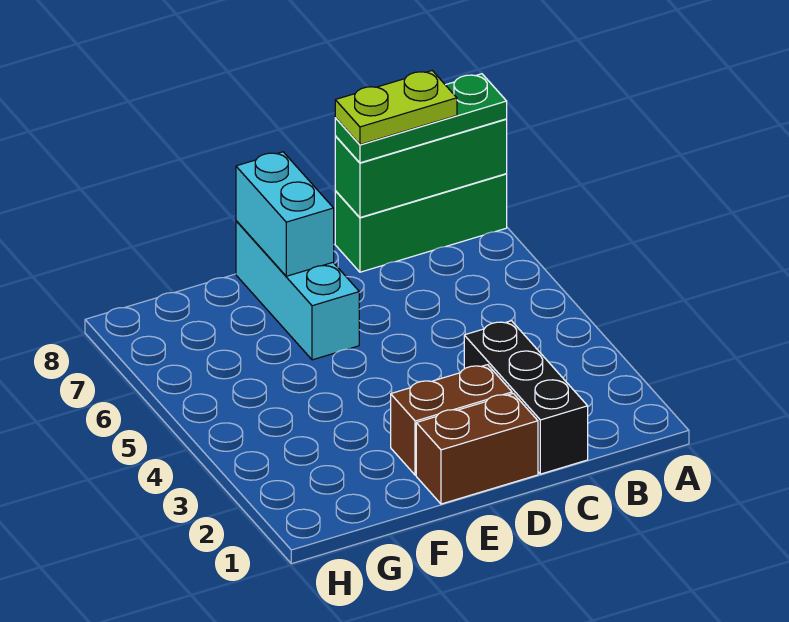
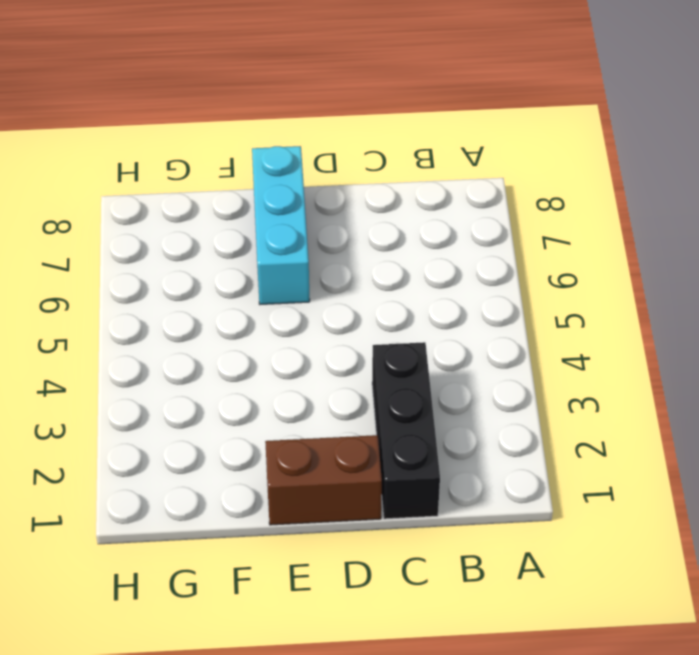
none -> green 1x3 brick [335,174,507,272]
none -> brown 1x2 brick [391,365,512,475]

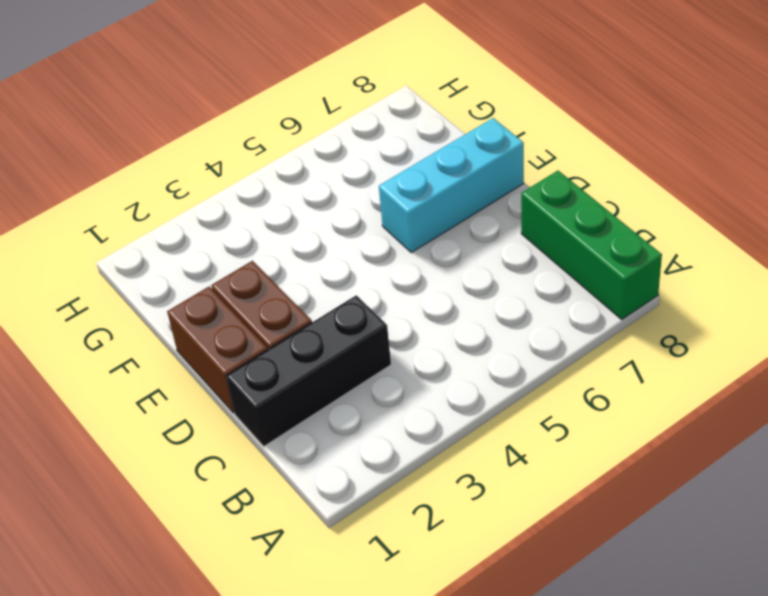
none -> green 1x3 brick [335,119,507,217]
none -> cyan 1x2 brick [236,152,334,276]

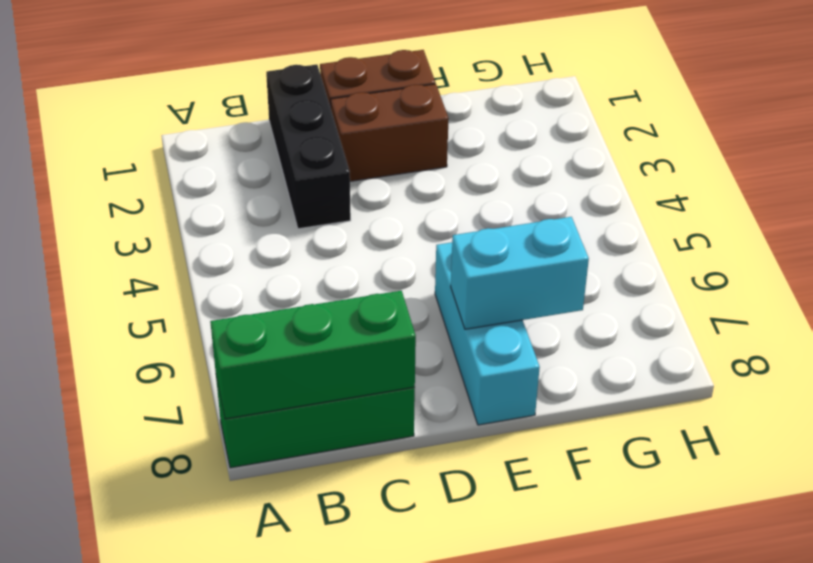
cyan 1x2 brick [451,217,589,329] -> cyan 1x2 brick turned to [236,152,334,276]
none -> green 1x3 plate [335,74,507,163]
none -> lime 1x2 plate [335,71,457,145]

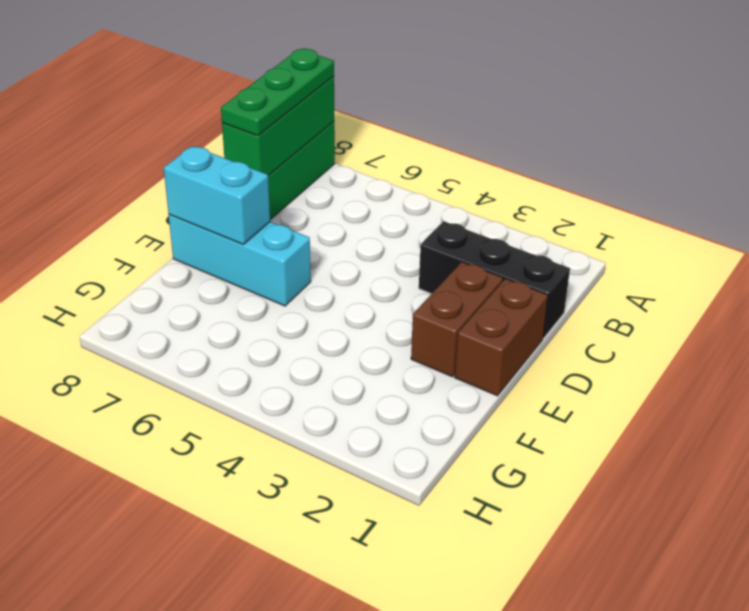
none -> lime 1x2 plate [335,71,457,145]

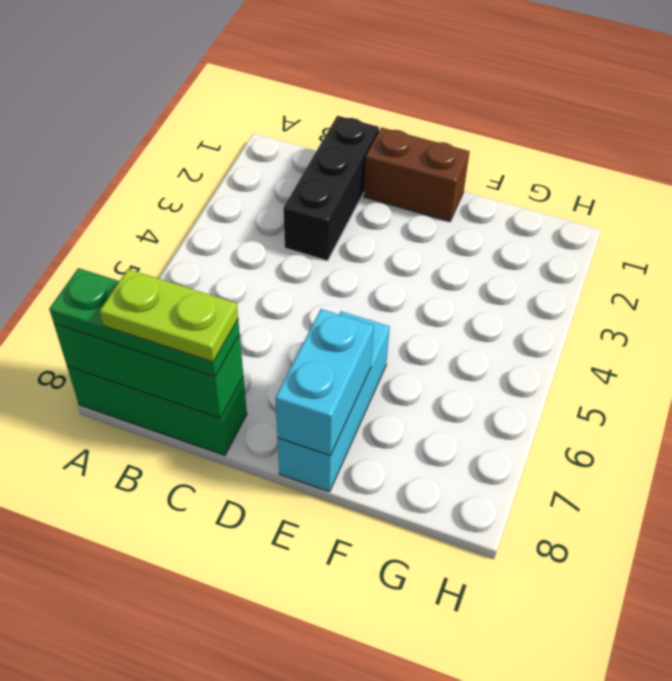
none -> brown 1x2 brick [391,365,512,475]

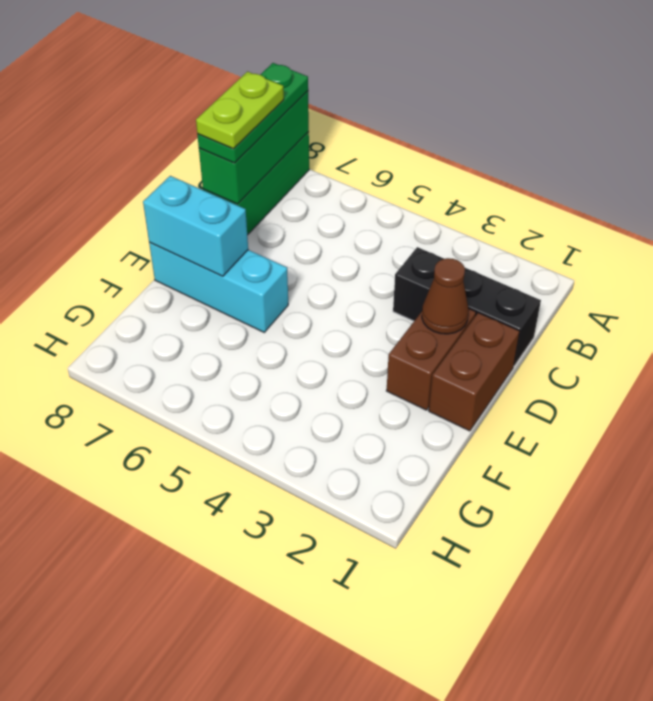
brown 1x1 cone [422,258,469,334] -> none

